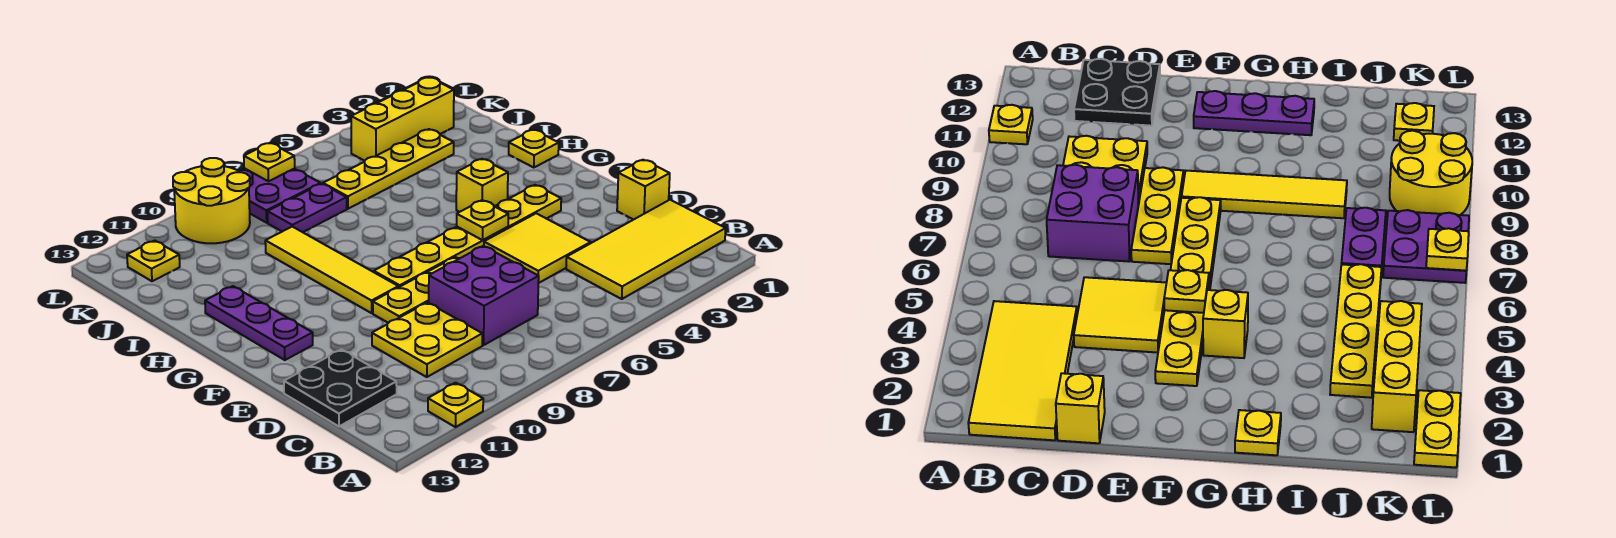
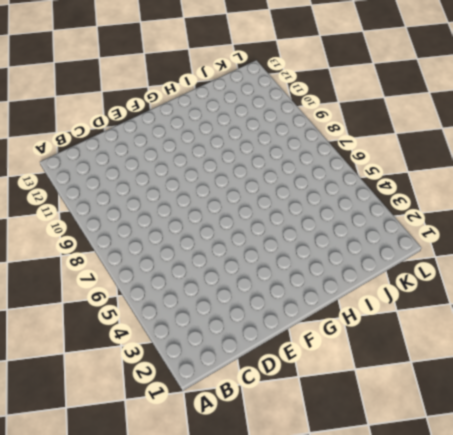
none -> yellow 1x1 plate [428,383,483,427]
none -> yellow 2x4 tile [566,200,726,299]
none -> purple 2x2 brick [429,246,539,345]

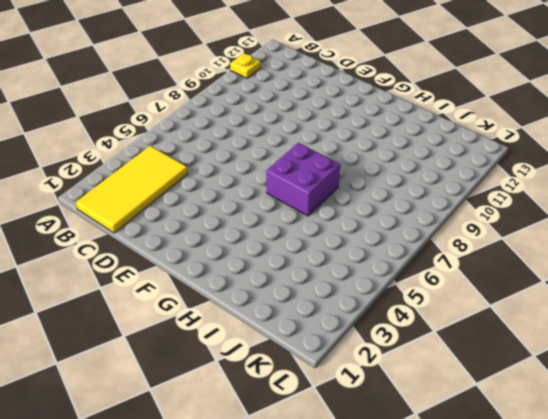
purple 2x2 brick [266,143,340,216] -> purple 2x2 brick moved to [429,246,539,345]
none -> yellow 2x2 plate [372,303,482,377]
none -> black 2x2 plate [284,349,397,426]
none -> yellow 1x1 brick [617,160,670,220]

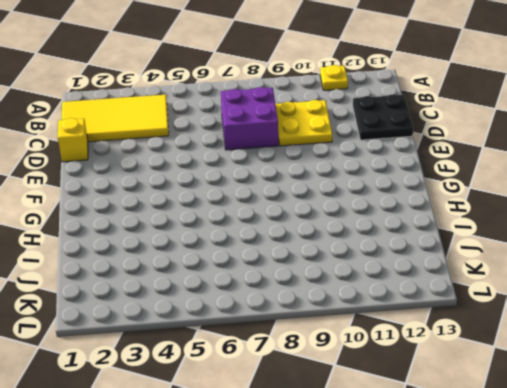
none -> yellow 2x2 tile [484,213,591,283]
none -> yellow 1x3 plate [373,257,460,323]
none -> yellow 1x6 plate [374,185,561,287]

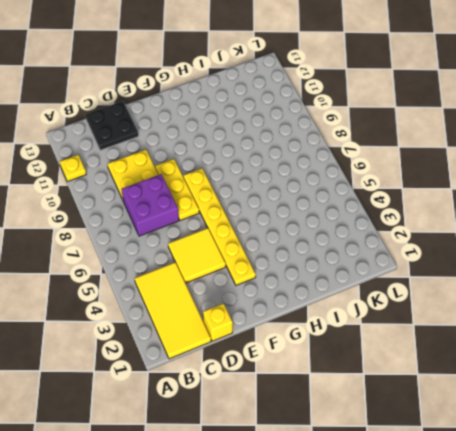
none -> yellow 1x4 tile [265,227,398,313]
none -> purple 1x3 plate [205,286,313,360]
none -> yellow 1x1 brick [456,159,508,212]

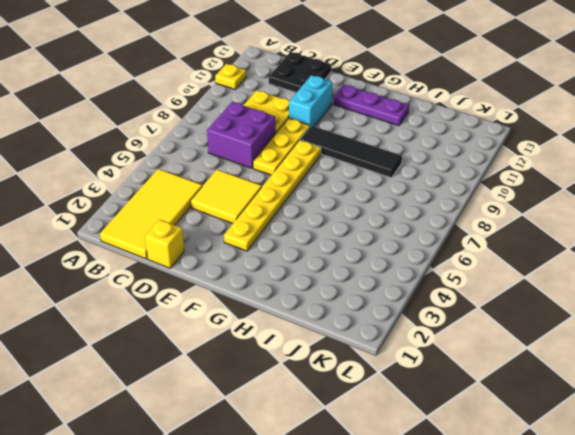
cyan 1x2 brick [289,75,332,127] -> none
black 1x4 tile [300,126,402,178] -> yellow 1x4 tile [265,227,398,313]
none -> yellow 1x1 brick [456,159,508,212]
none -> yellow 1x1 plate [509,130,559,168]
none -> yellow 1x4 plate [323,129,454,209]

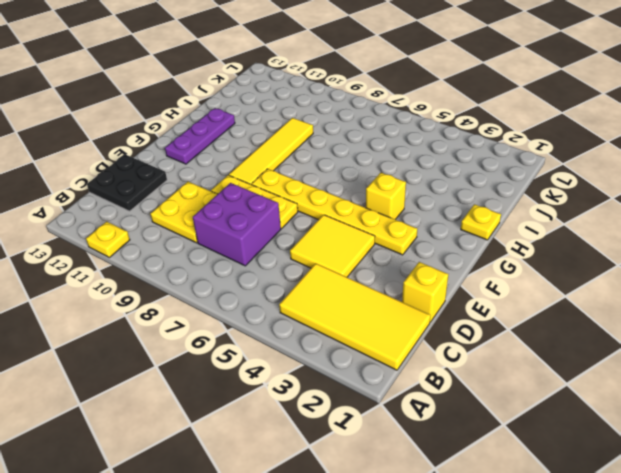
none -> yellow 1x4 plate [323,129,454,209]
none -> purple 1x2 plate [268,184,347,232]
none -> yellow 1x3 brick [351,77,454,161]

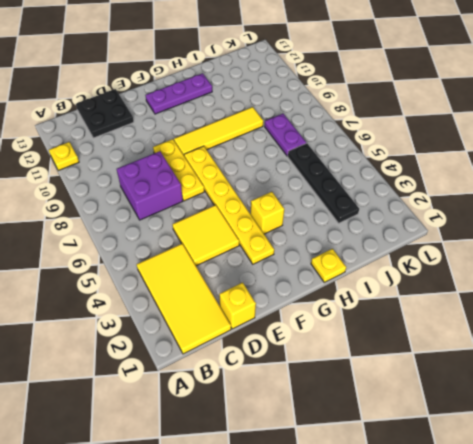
black 1x4 plate [288,143,359,223] -> yellow 1x4 plate [323,129,454,209]
none -> yellow 2x2 plate [372,303,482,377]
none -> yellow 1x3 brick [351,77,454,161]
none -> purple 2x2 plate [238,168,320,223]

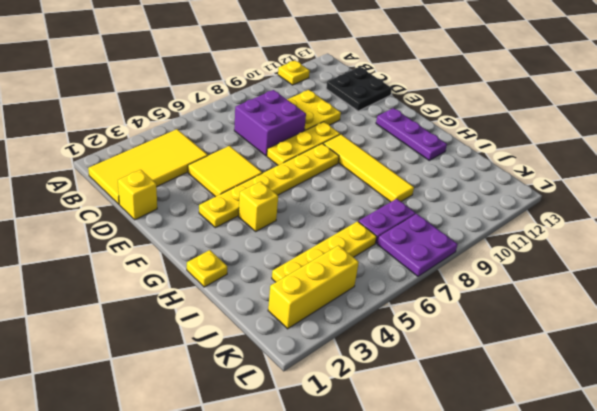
none -> yellow 2x2 round brick [173,158,250,243]
none -> yellow 1x1 plate [127,241,180,281]
none -> yellow 1x2 plate [1414,390,1461,467]

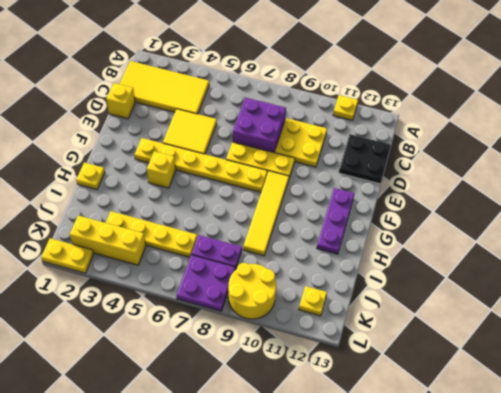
none -> yellow 1x1 plate [457,200,508,240]
none -> yellow 1x1 plate [244,143,295,181]

